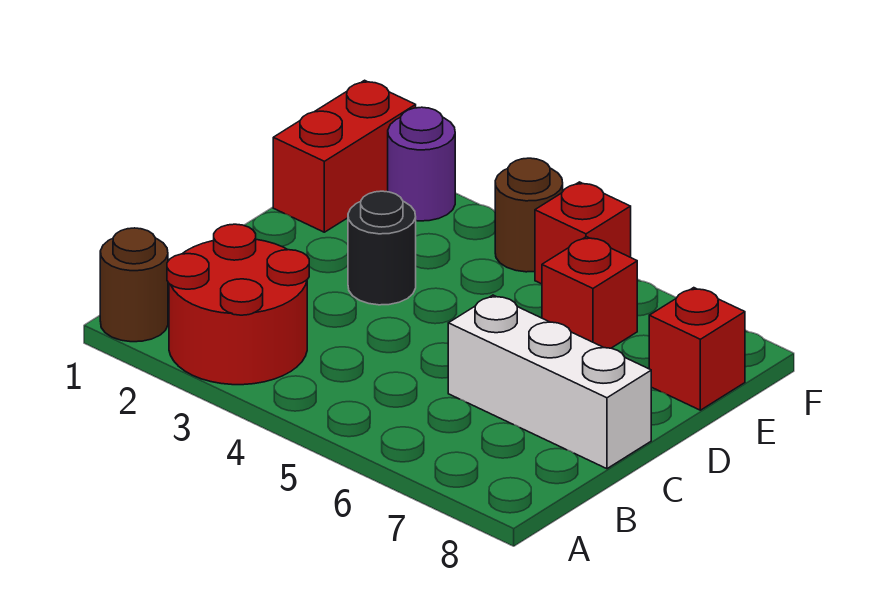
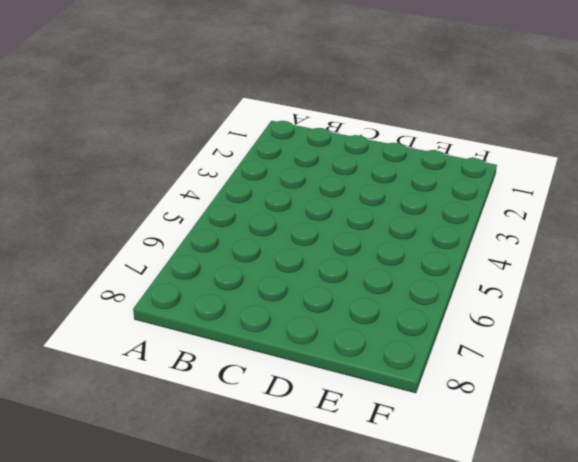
none -> brown 1x1 round brick [100,228,168,342]
none -> red 2x2 round brick [167,224,309,385]

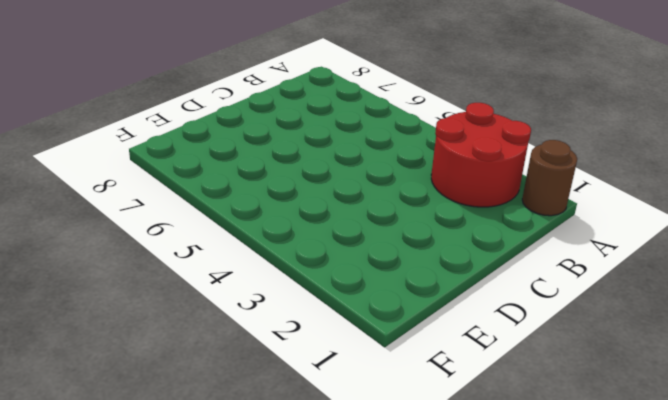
none -> white 1x3 brick [448,295,651,469]
none -> black 1x1 round brick [348,191,416,305]

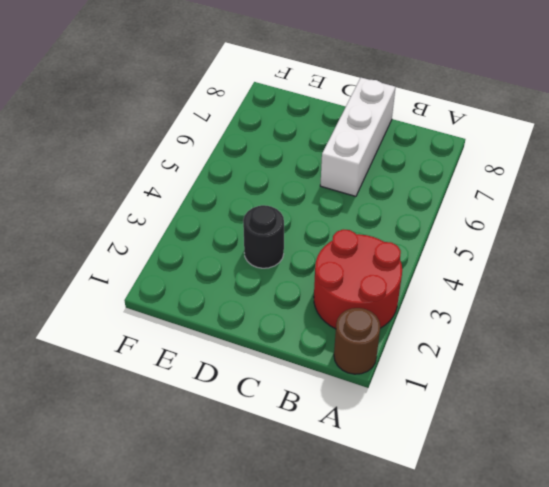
none -> red 1x2 brick [273,80,416,232]
none -> red 1x1 brick [542,237,637,348]

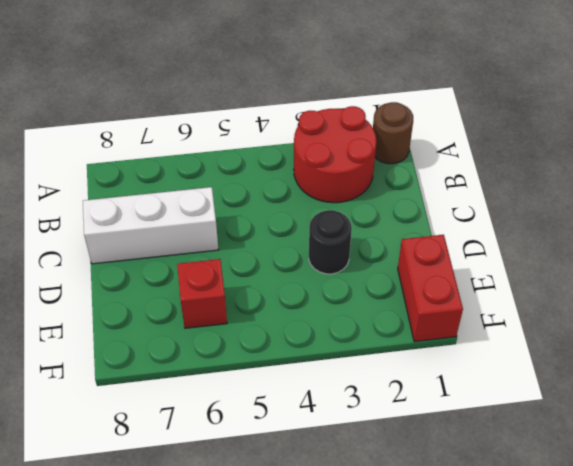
none -> red 1x1 brick [649,288,745,410]
none -> purple 1x1 round brick [388,107,455,221]

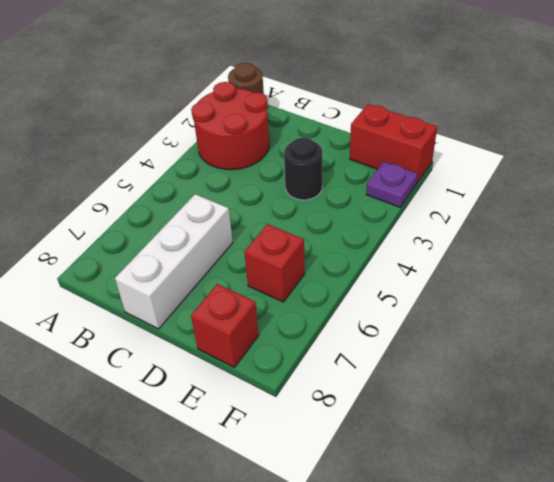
purple 1x1 plate [366,162,418,207] -> purple 1x1 round brick [388,107,455,221]
none -> brown 1x1 round brick [495,158,563,272]
none -> red 1x1 brick [535,182,631,284]

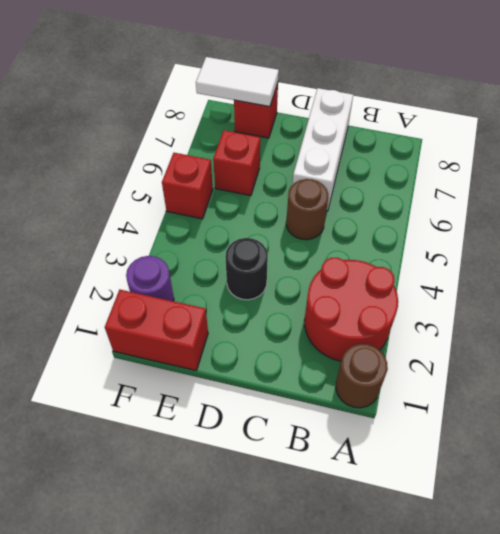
brown 1x1 round brick [286,179,328,240] -> brown 1x1 round brick moved to [495,158,563,272]
white 1x2 tile [196,57,279,107] -> none

